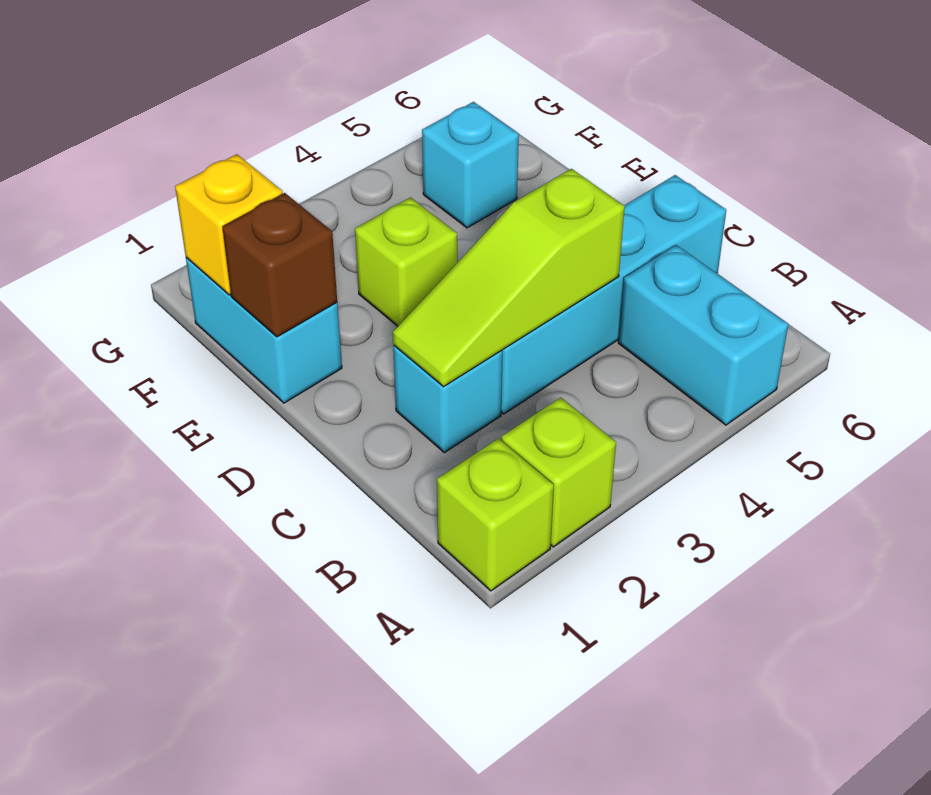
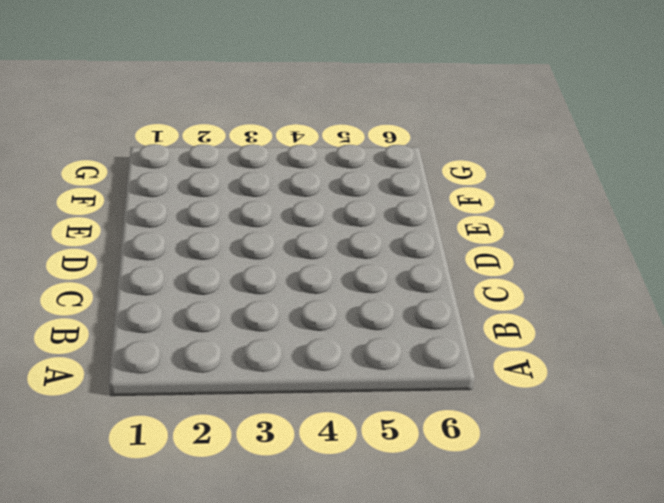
none -> lime 1x1 brick [437,438,554,591]
none -> lime 1x1 brick [501,398,616,547]

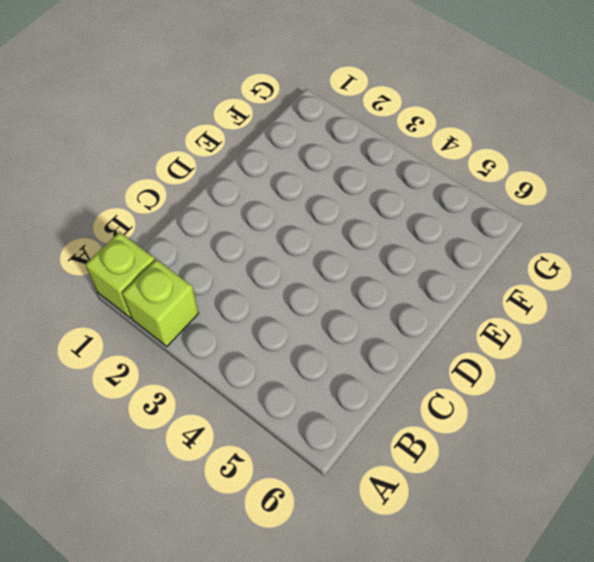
none -> cyan 1x2 brick [618,245,788,425]
none -> cyan 1x1 brick [393,346,502,453]

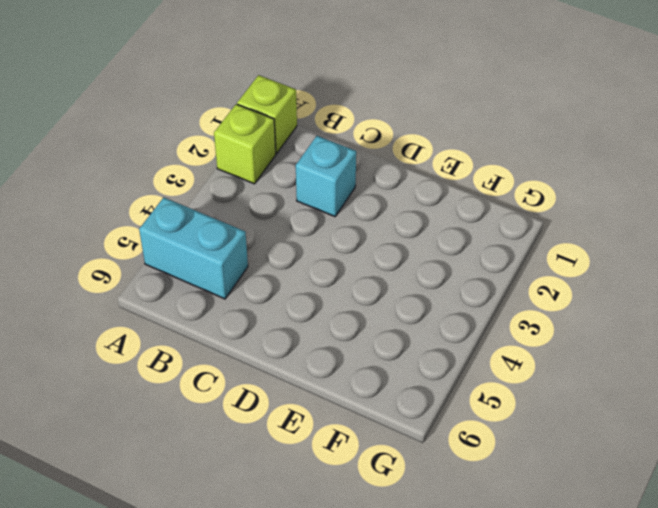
none -> cyan 1x4 brick [501,175,726,414]
none -> cyan 1x2 brick [186,258,342,403]

